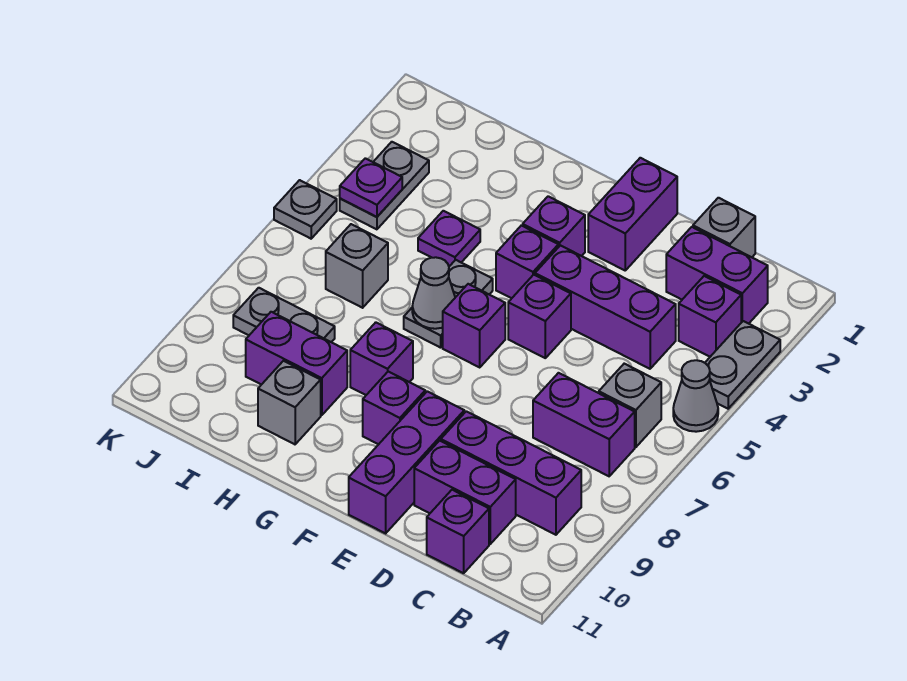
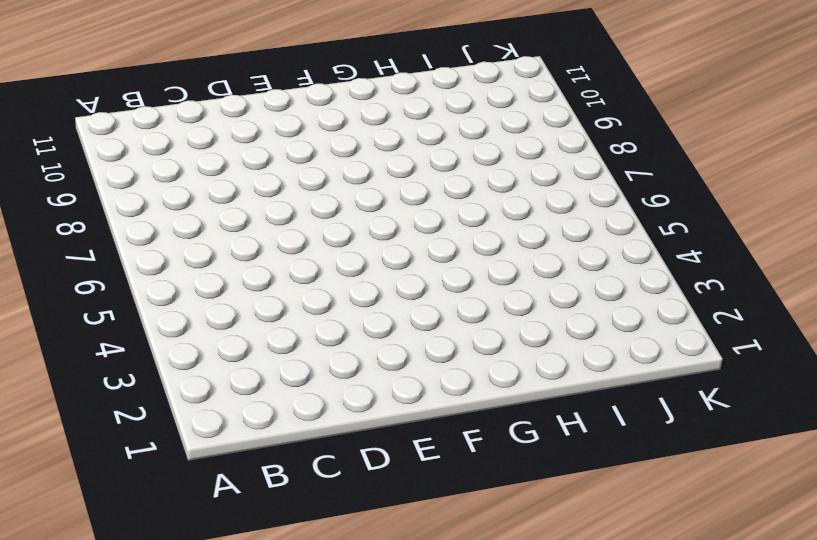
none -> grey 1x2 plate [705,321,780,409]
none -> grey 1x1 cone [673,360,718,432]
none -> purple 1x2 brick [666,227,768,324]

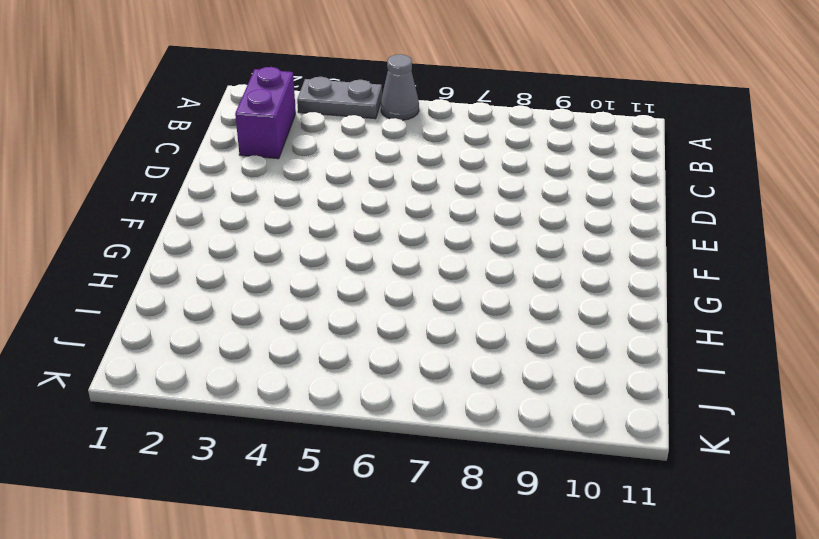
none -> purple 1x1 brick [679,276,741,357]
none -> grey 1x1 brick [599,364,661,447]
none -> purple 1x2 brick [533,373,635,476]

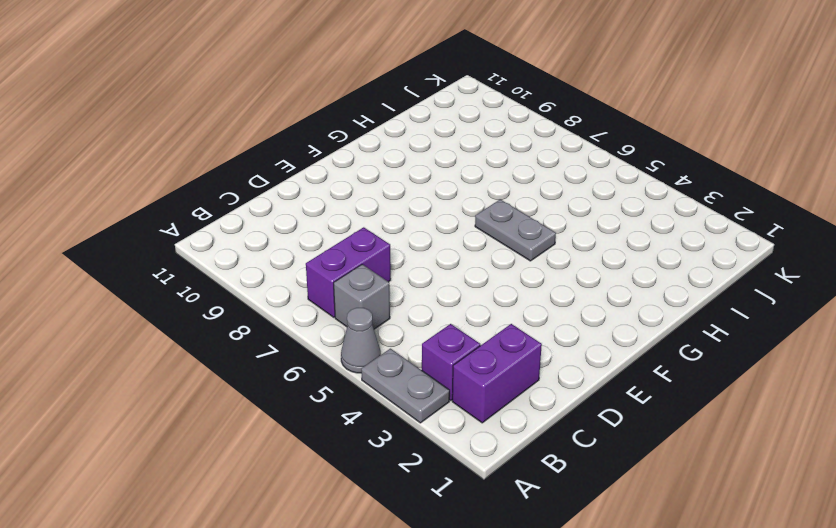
none -> purple 1x3 brick [441,411,581,535]
none -> grey 1x1 brick [693,198,755,257]
none -> purple 1x3 brick [535,245,676,369]

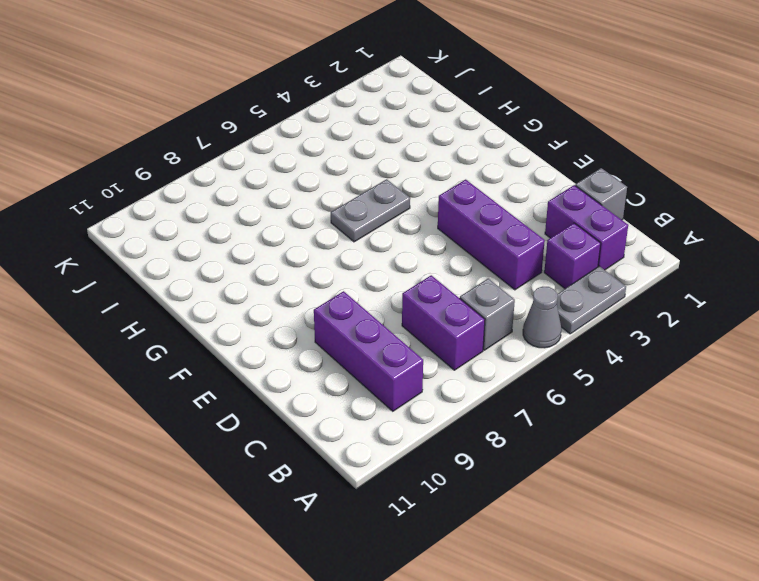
none -> purple 1x2 brick [414,441,516,544]
none -> purple 1x1 brick [427,490,489,573]
none -> purple 1x2 brick [588,158,677,270]

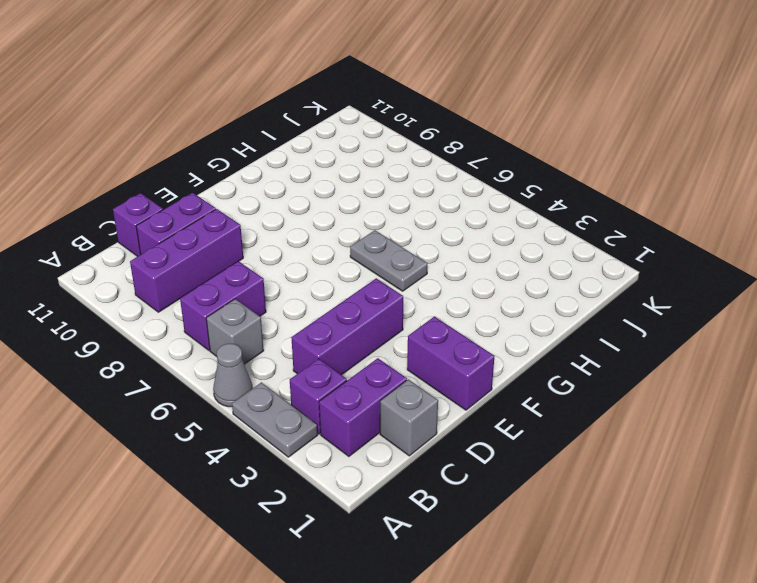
none -> purple 1x1 brick [508,275,571,358]
none -> purple 1x3 brick [349,391,464,533]
none -> purple 1x1 brick [523,196,585,256]

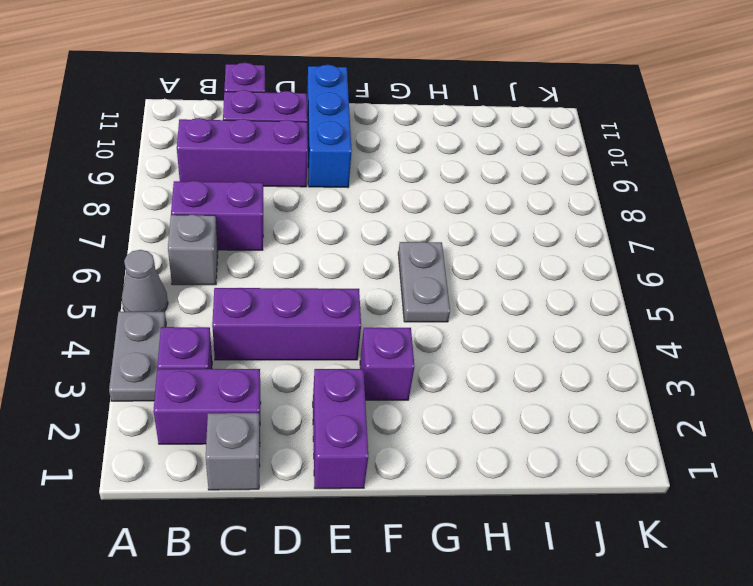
blue 1x3 brick [307,65,352,188] -> purple 1x3 brick [349,391,464,533]
none -> purple 1x1 brick [508,275,571,358]
none -> purple 1x1 brick [496,225,558,298]
none -> purple 1x1 brick [443,284,505,367]

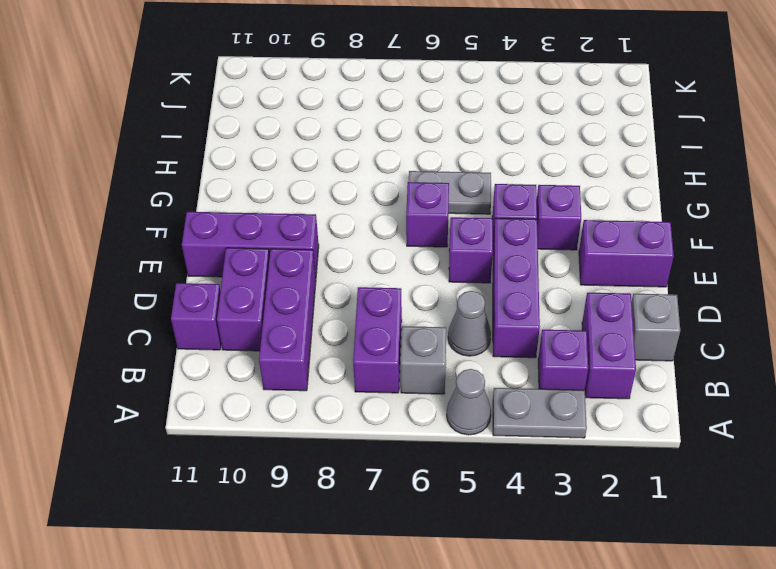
grey 1x1 cone [448,291,491,356] -> grey 1x1 cone moved to [412,257,455,329]
none -> purple 1x1 brick [363,372,425,444]
none -> purple 1x1 brick [350,322,413,395]
none -> purple 1x1 plate [418,211,480,266]

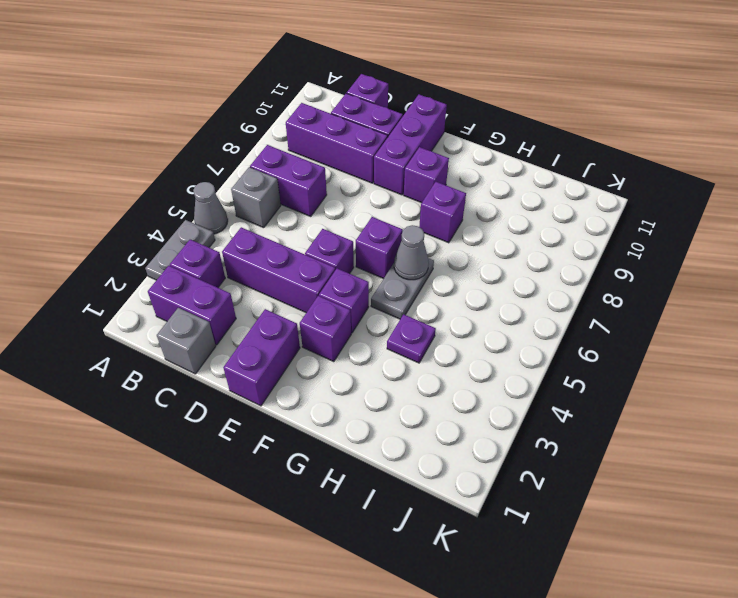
none -> purple 1x2 brick [246,312,347,415]
none -> grey 1x1 brick [258,361,321,444]
none -> grey 1x1 brick [326,224,388,308]

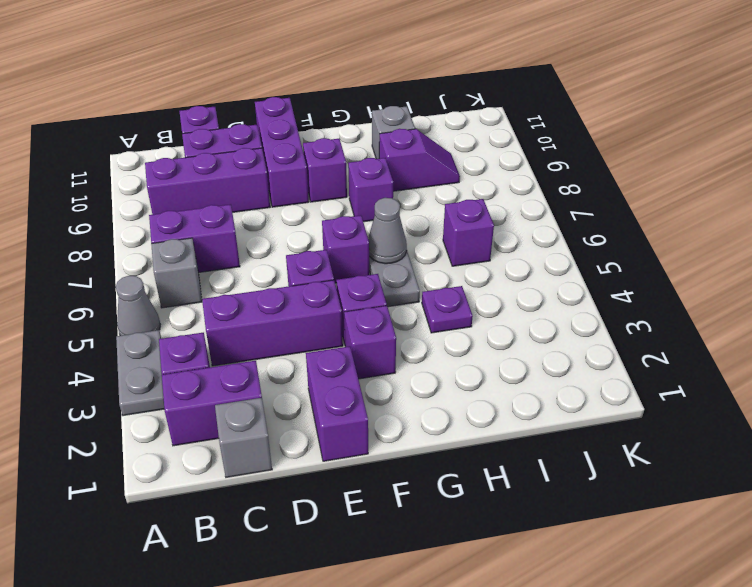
purple 1x2 slope [379,129,460,191] -> purple 1x2 brick [246,312,347,415]
purple 1x1 brick [443,199,494,266] -> grey 1x1 brick [326,224,388,308]
none -> grey 1x2 plate [233,288,335,342]
none -> grey 1x2 plate [340,142,429,229]
none -> grey 1x1 plate [274,180,337,239]

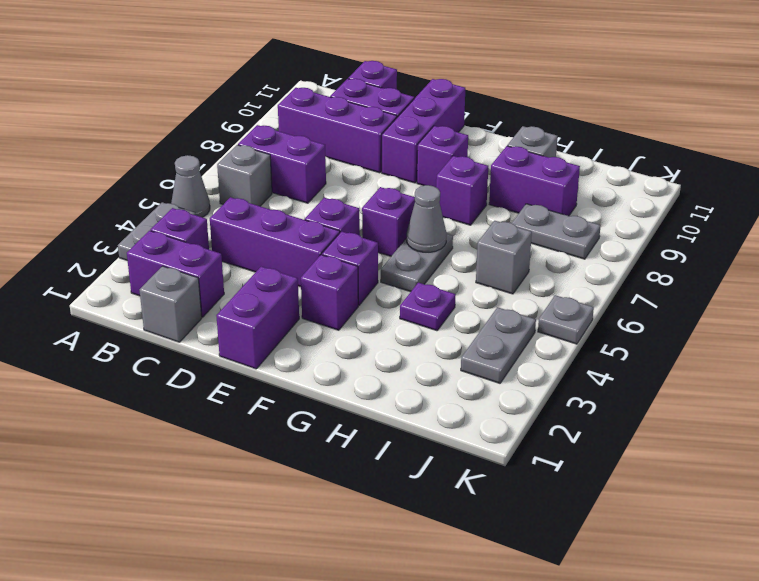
none -> purple 1x1 plate [340,158,402,217]

